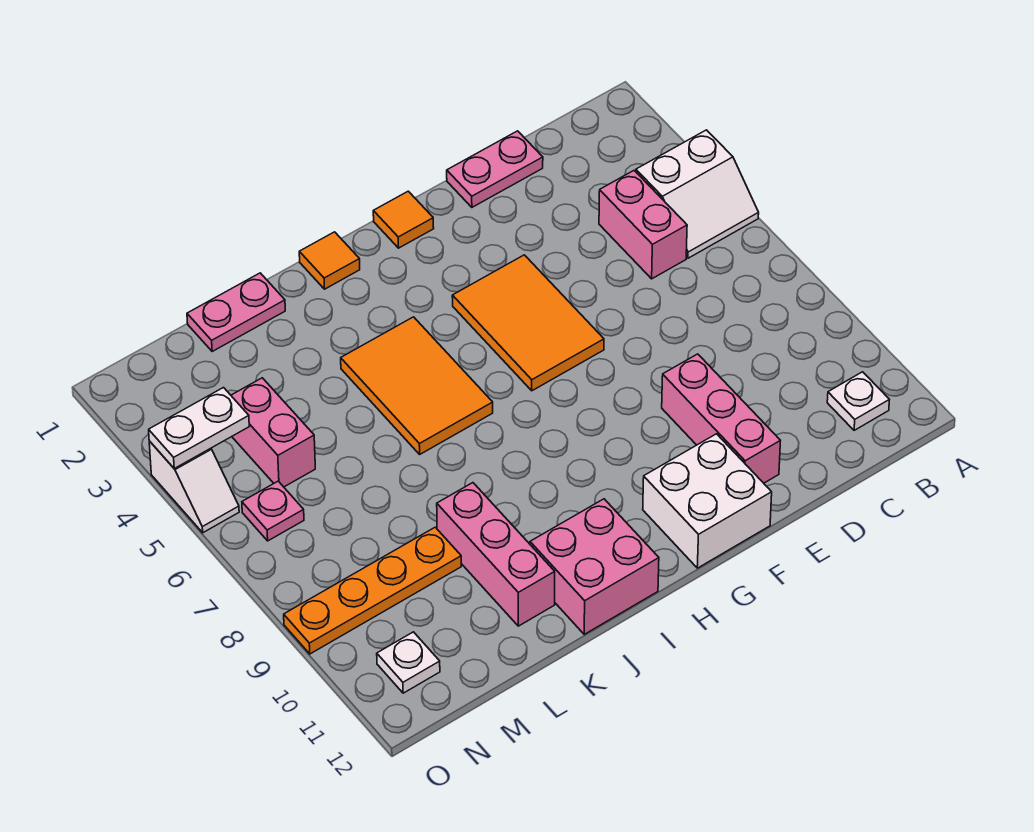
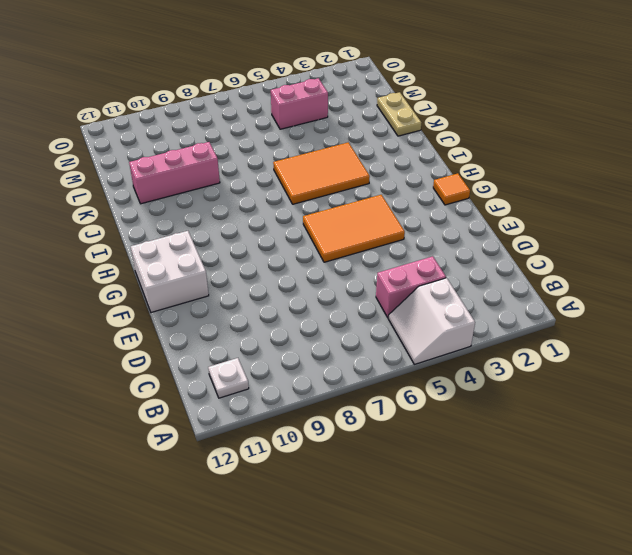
tan 1x2 plate [377,92,422,136] -> pink 1x2 plate [187,273,285,351]
none -> pink 1x2 plate [447,131,543,207]
none -> pink 1x3 brick [662,354,780,483]
none -> orange 1x1 tile [299,232,360,289]

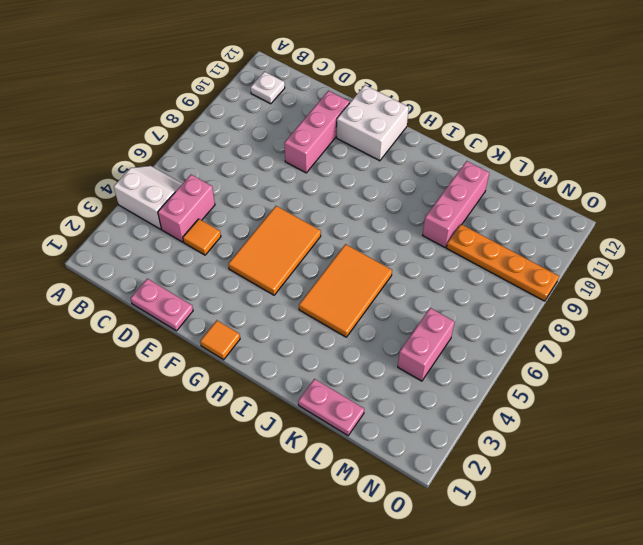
orange 1x1 tile [183,219,221,255] -> orange 1x1 tile moved to [299,232,360,289]
none -> pink 2x2 brick [530,499,659,634]
none -> pink 1x1 plate [242,481,304,541]
none -> white 1x1 plate [377,632,440,693]

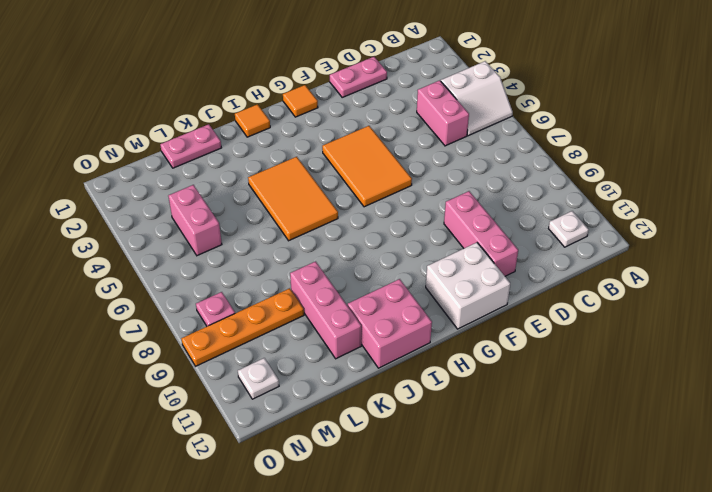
pink 1x1 plate [196,292,235,326] -> pink 1x1 plate moved to [242,481,304,541]
none -> white 1x2 slope [149,441,239,533]
none -> white 1x2 plate [149,388,249,468]

